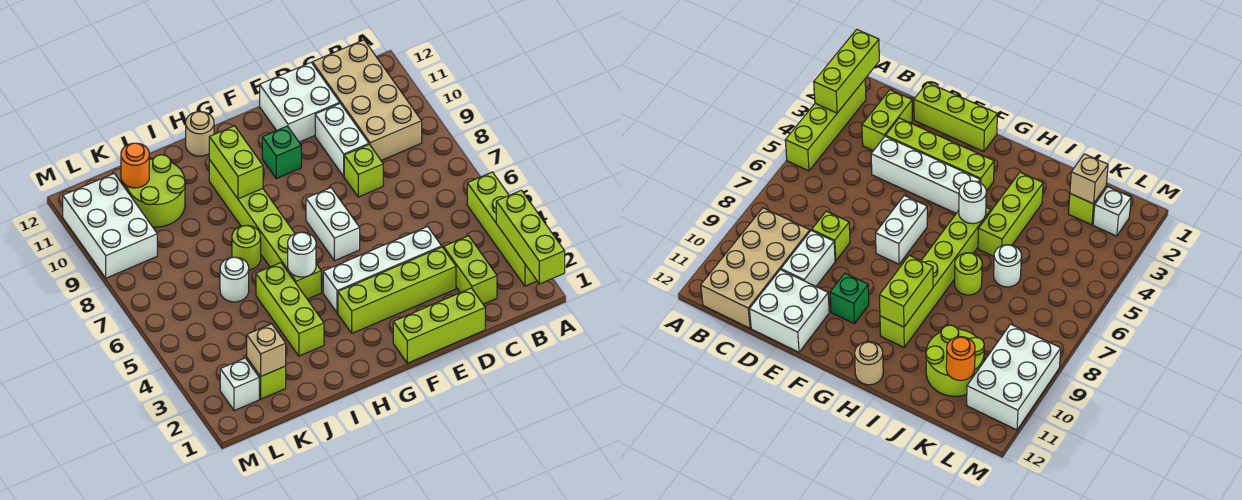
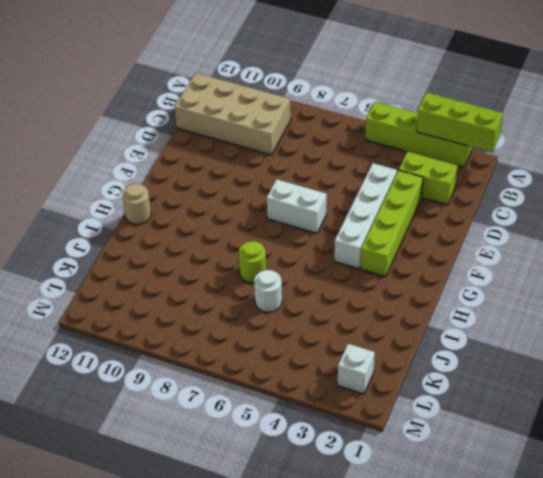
none -> lime 1x3 brick [393,288,485,363]
none -> lime 1x1 brick [344,144,383,197]
none -> white 1x2 brick [315,104,369,176]

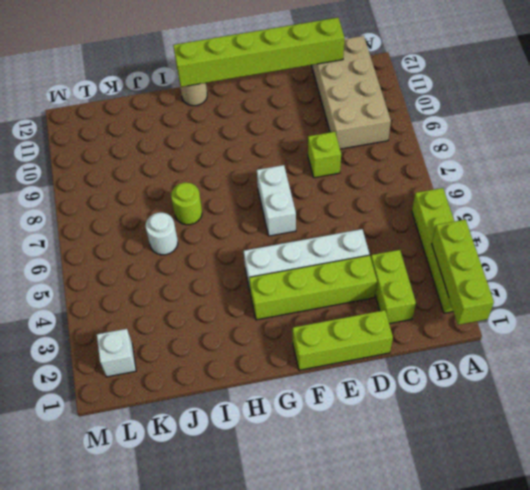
lime 1x6 brick [173,18,345,87] -> lime 1x6 brick turned to [209,160,321,299]
none -> white 1x2 brick [315,104,369,176]
none -> white 2x2 brick [260,63,340,142]
none -> green 1x1 brick [262,126,301,179]

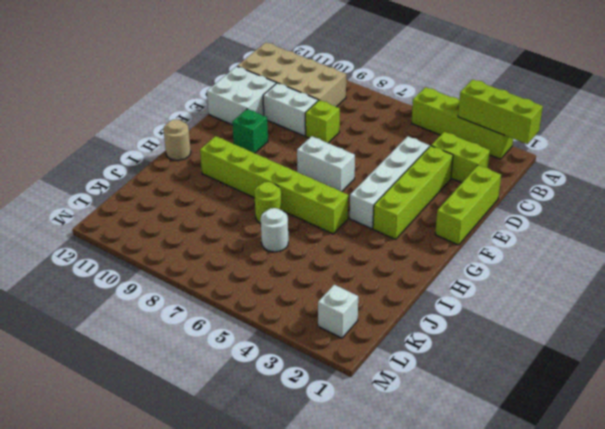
none -> lime 1x3 brick [256,263,324,356]
none -> lime 2x2 round brick [126,155,185,227]
none -> lime 1x1 brick [247,358,286,399]

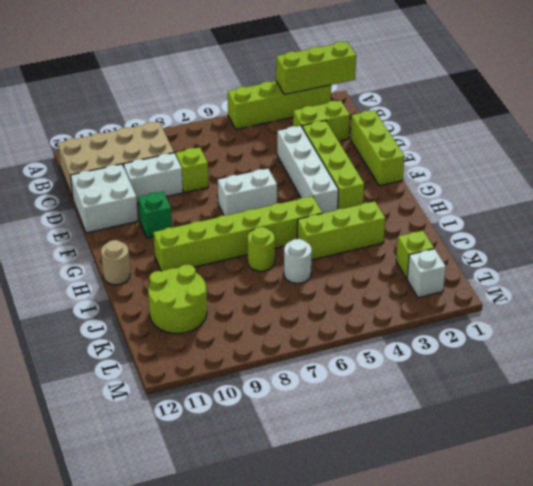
none -> white 2x3 brick [63,174,157,278]
none -> white 1x1 round brick [288,232,316,277]
none -> lime 1x2 brick [209,126,263,199]

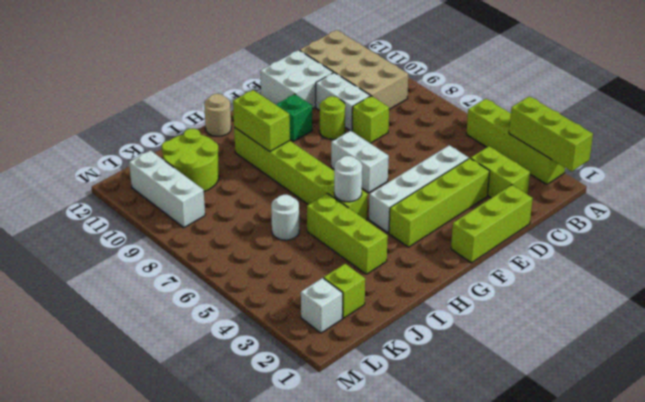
lime 1x1 round brick [320,96,345,139] -> lime 1x1 round brick moved to [232,225,261,270]
white 1x3 brick [129,150,205,227] -> white 2x3 brick [63,174,157,278]
none -> tan 1x1 brick [247,324,286,376]
none -> orange 1x1 round brick [121,143,149,188]

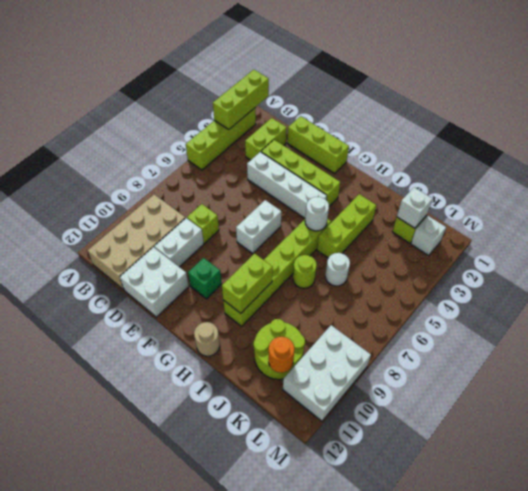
white 1x1 brick [397,187,432,228] -> tan 1x1 brick [247,324,286,376]

